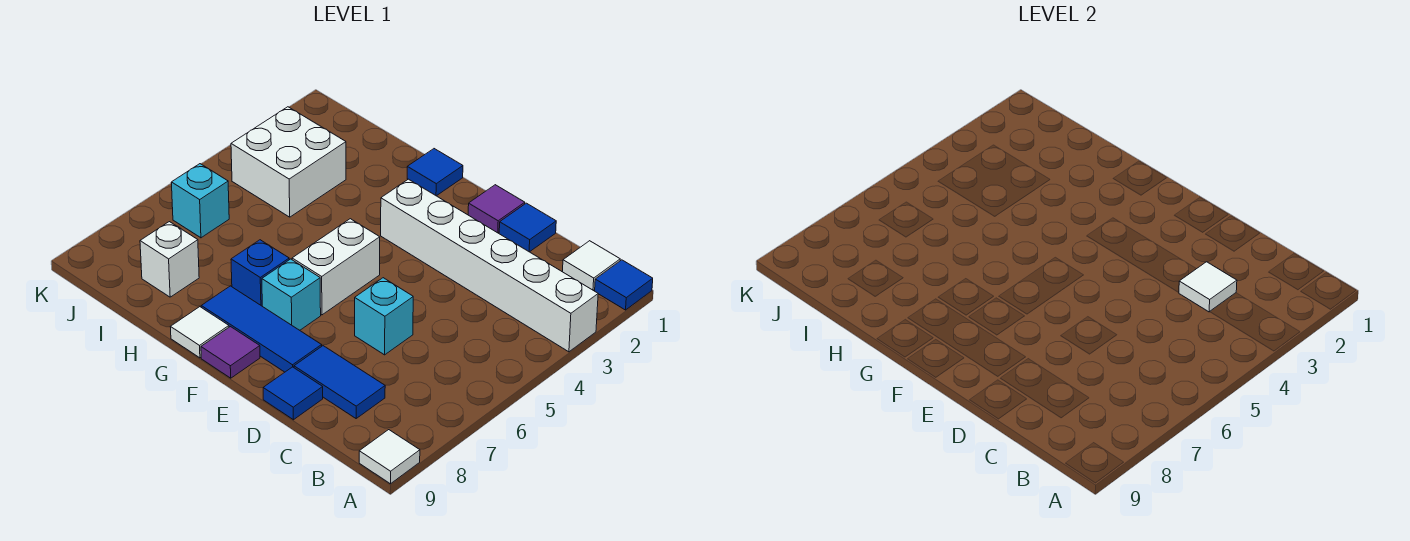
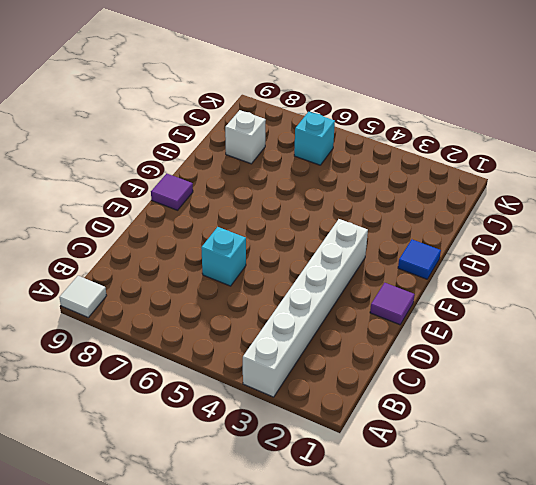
none -> blue 1x1 tile [595,260,653,310]
none -> white 1x1 tile [562,241,620,290]
none -> blue 1x2 tile [294,346,385,418]

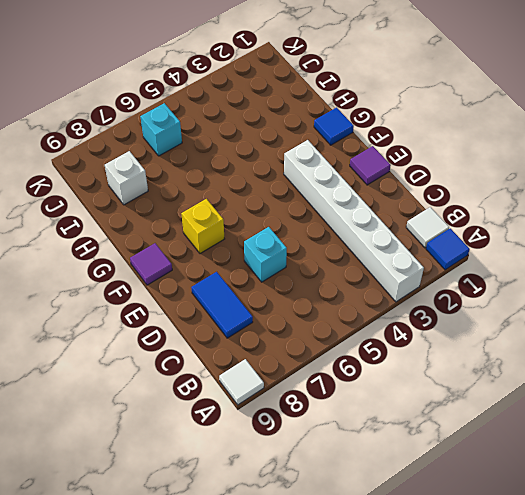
yellow 1x1 brick [181,199,224,254] -> cyan 1x1 brick [262,259,321,330]
none -> blue 1x1 tile [499,203,556,252]
none -> blue 1x1 tile [263,367,323,420]
none -> blue 1x3 tile [201,286,322,372]

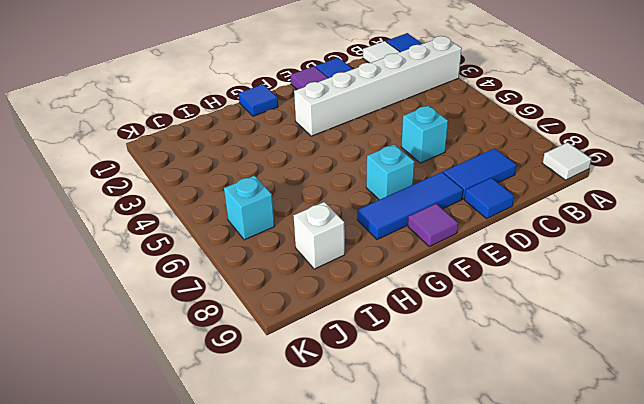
none -> white 1x2 brick [292,219,380,315]
none -> blue 1x1 brick [231,240,289,306]
none -> white 1x1 tile [171,307,229,358]

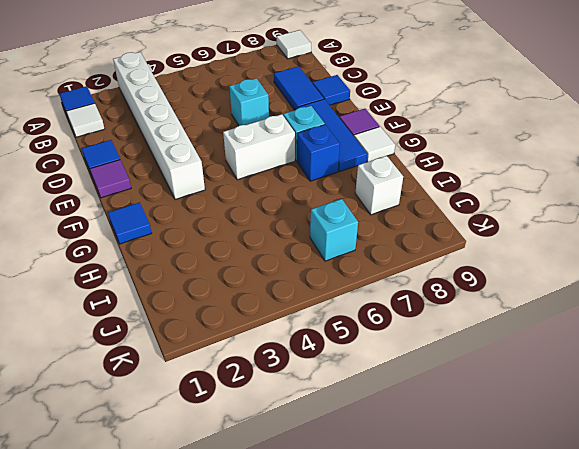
none -> white 2x2 brick [231,107,346,217]
none -> white 1x1 tile [1179,262,1237,312]

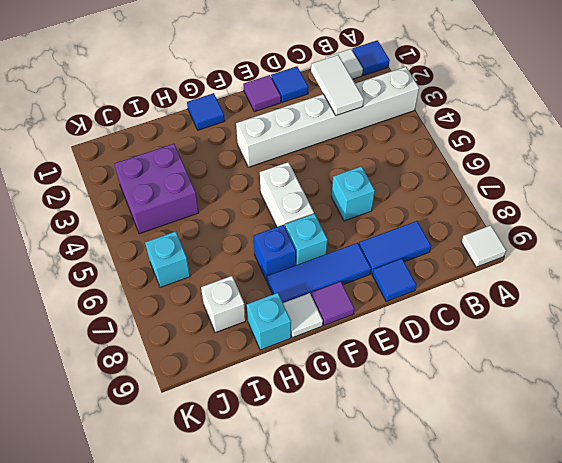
white 1x2 tile [311,55,364,116] -> white 1x1 tile [1179,262,1237,312]
cyan 1x1 brick [247,293,291,350] -> none
purple 2x2 brick [114,144,199,234] -> white 2x2 brick [231,107,346,217]

